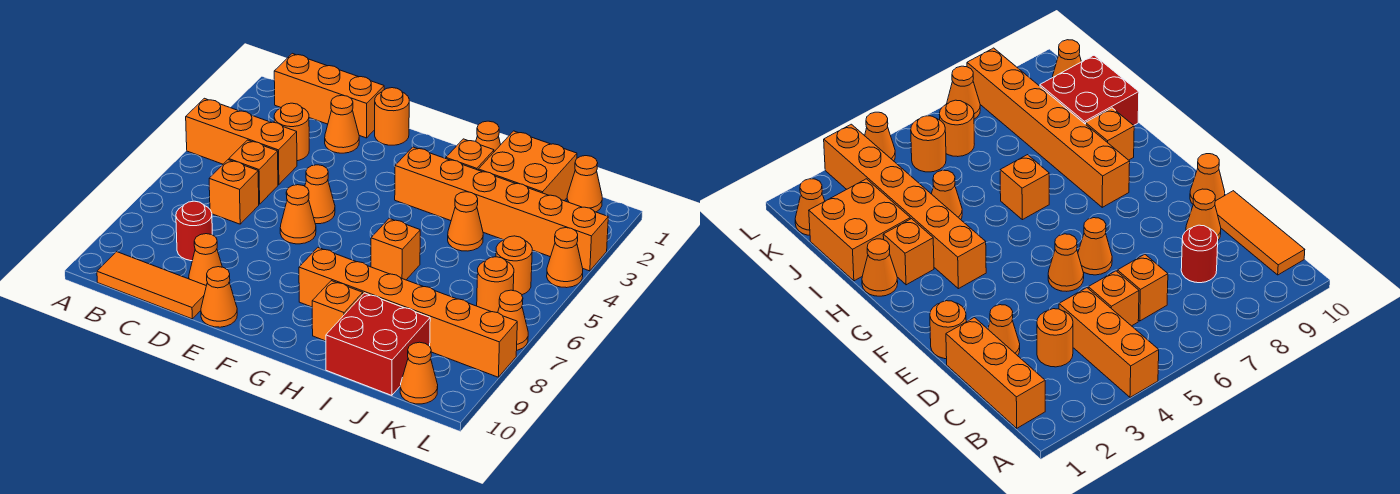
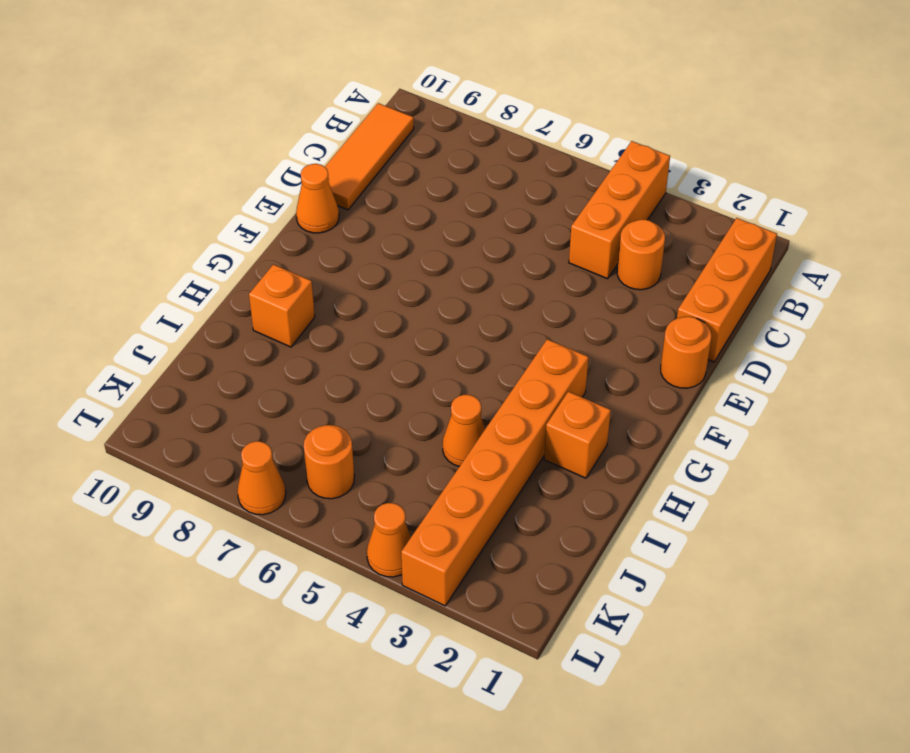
none -> orange 1x1 brick [229,140,278,204]
none -> orange 1x1 brick [209,160,259,224]
none -> red 1x1 round brick [176,201,212,261]

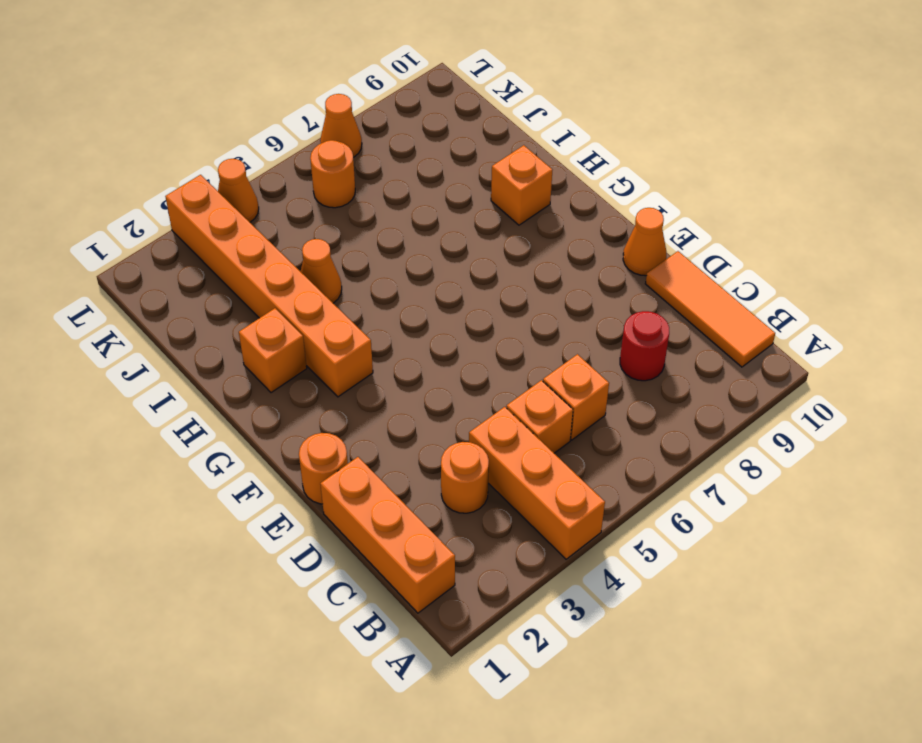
none -> orange 1x1 cone [325,95,359,153]
none -> orange 1x1 cone [189,234,222,286]
none -> orange 1x1 cone [305,165,335,224]

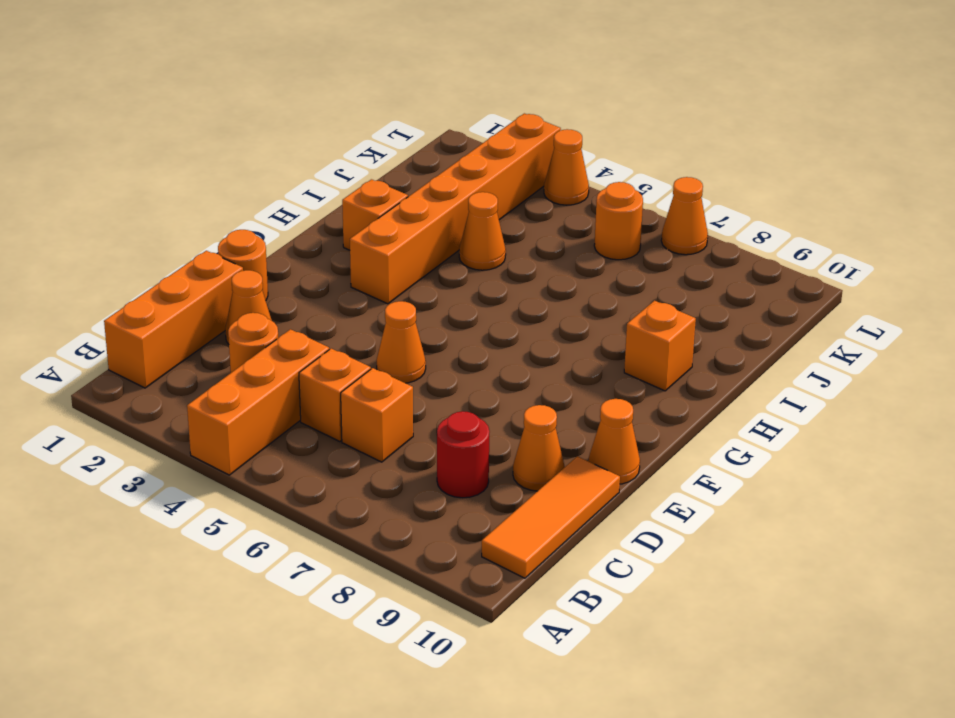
none -> orange 1x1 cone [280,185,316,244]
none -> orange 1x6 brick [299,248,517,377]
none -> orange 1x1 cone [476,121,501,152]

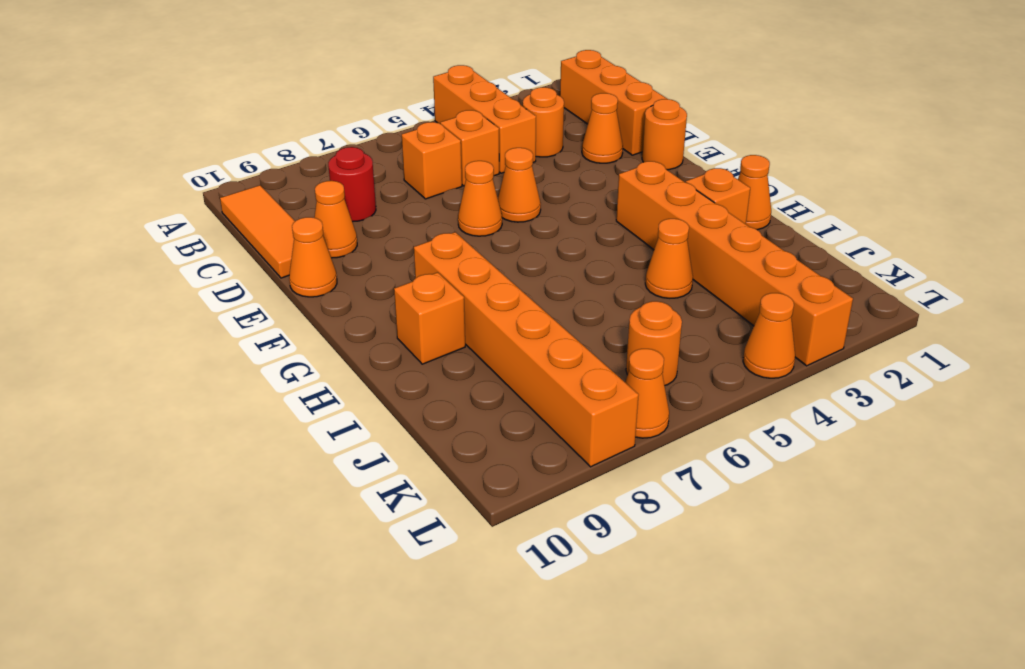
none -> orange 1x1 brick [371,218,420,280]
none -> orange 2x2 brick [478,131,577,201]
none -> red 2x2 brick [326,293,430,395]

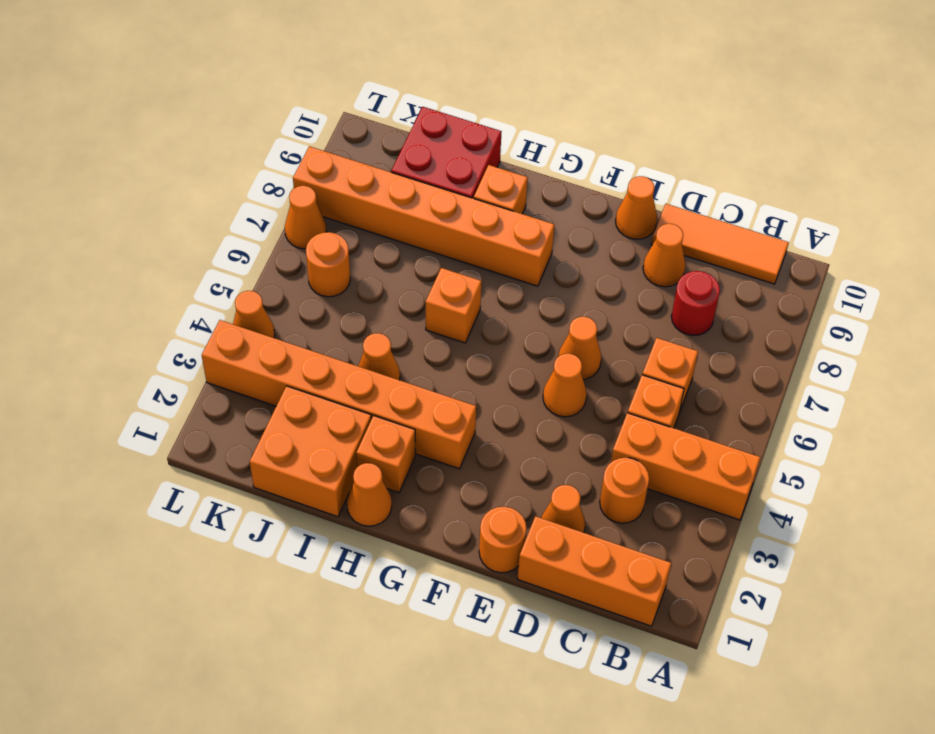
none -> orange 1x1 cone [567,156,602,212]
none -> orange 1x1 round brick [496,236,532,295]
none -> orange 1x1 cone [400,342,438,404]

